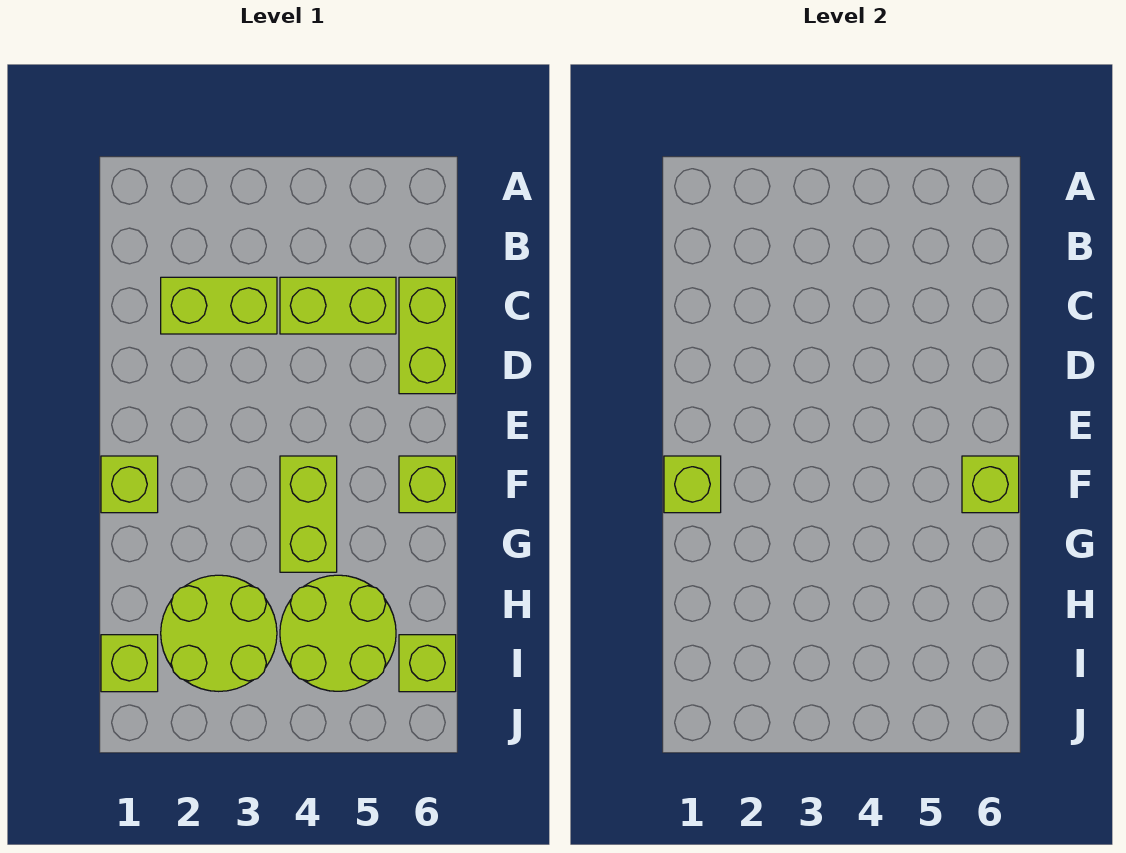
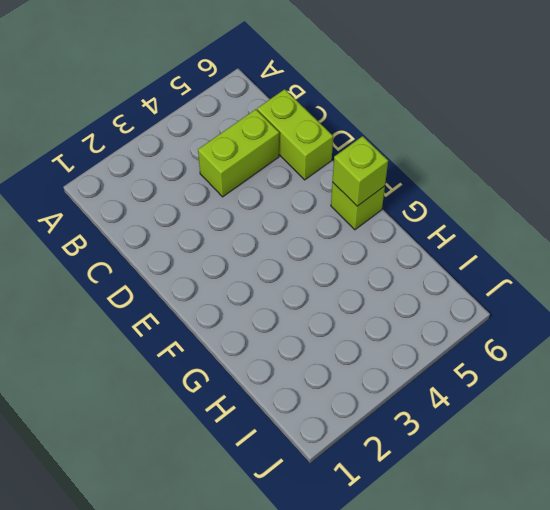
none -> lime 1x2 brick [161,277,277,334]
none -> lime 1x1 brick [101,456,158,513]
none -> lime 1x2 brick [280,456,337,572]

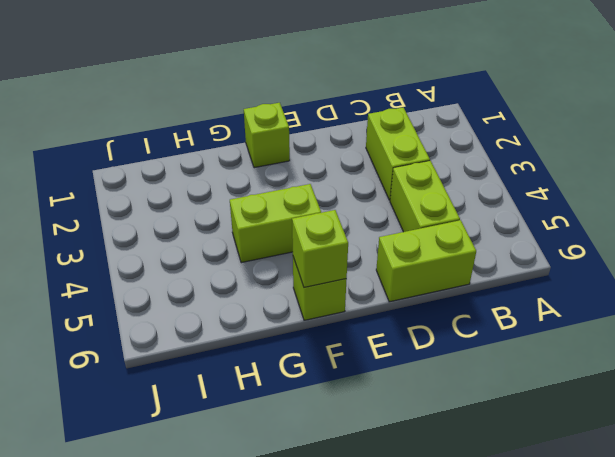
none -> lime 2x2 round brick [161,575,277,691]
none -> lime 2x2 round brick [280,575,396,691]
none -> lime 1x1 brick [101,635,158,692]

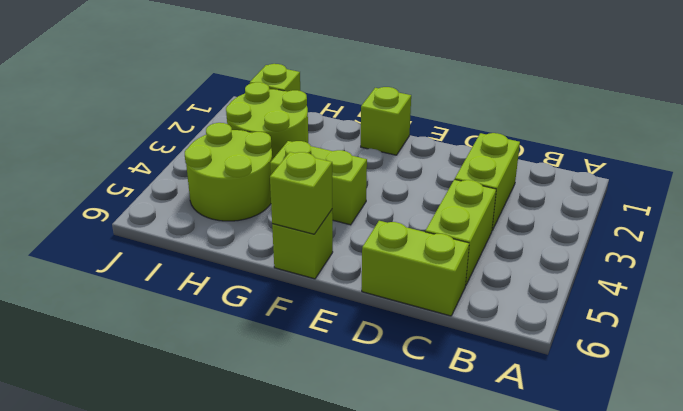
none -> lime 1x1 brick [399,635,456,692]
none -> lime 1x1 brick [664,456,721,513]

